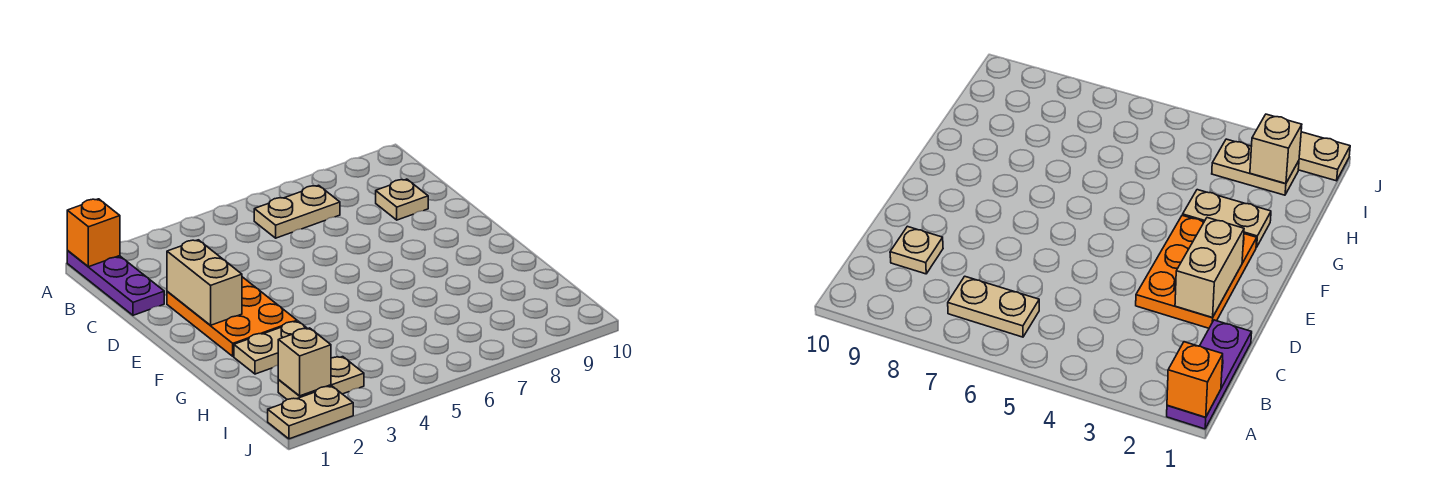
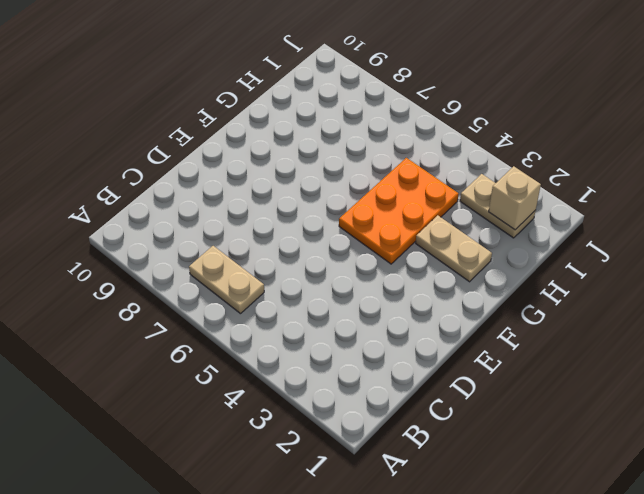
orange 2x3 plate [339,158,458,264] -> orange 2x3 plate moved to [167,277,297,356]
none -> purple 1x3 plate [67,250,164,315]
none -> tan 1x1 plate [376,179,428,220]

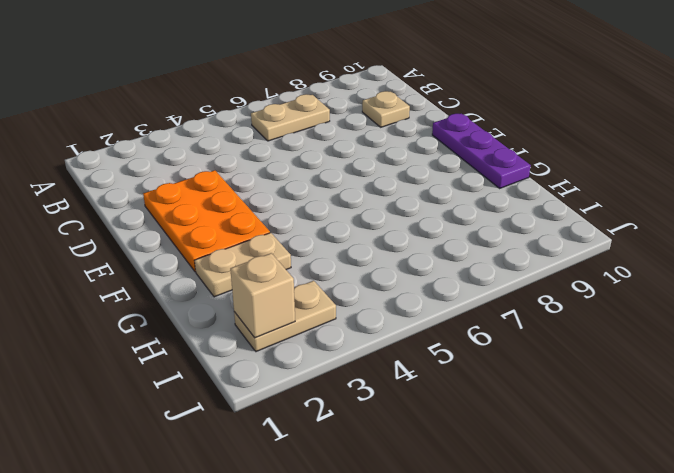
purple 1x3 plate [432,114,531,188] -> purple 1x3 plate moved to [67,250,164,315]
none -> tan 1x2 plate [268,386,353,439]
none -> orange 1x1 brick [67,199,120,267]

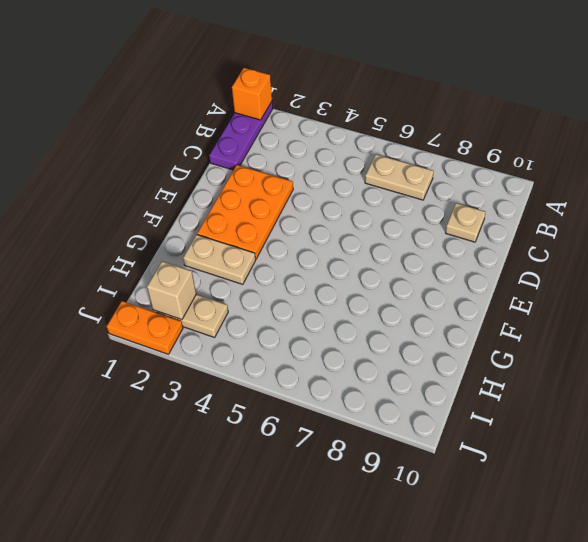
orange 1x2 plate [107,301,183,354] -> tan 1x2 plate [268,386,353,439]
none -> tan 1x2 brick [167,240,242,325]

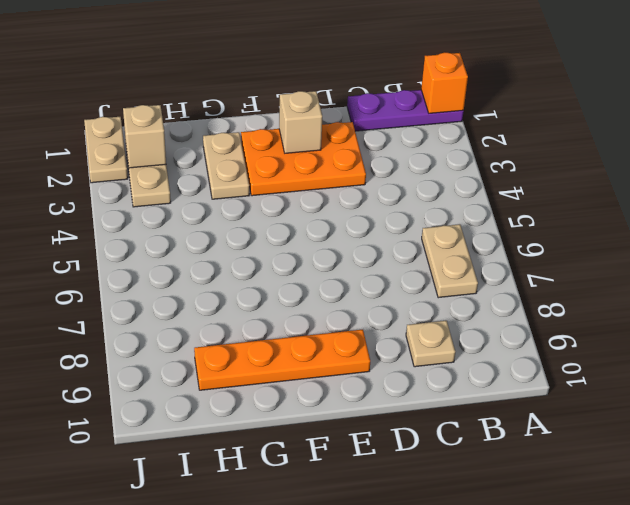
tan 1x1 brick [279,91,322,153] -> tan 1x2 brick [167,240,242,325]
orange 1x4 plate [194,330,370,390] -> none

